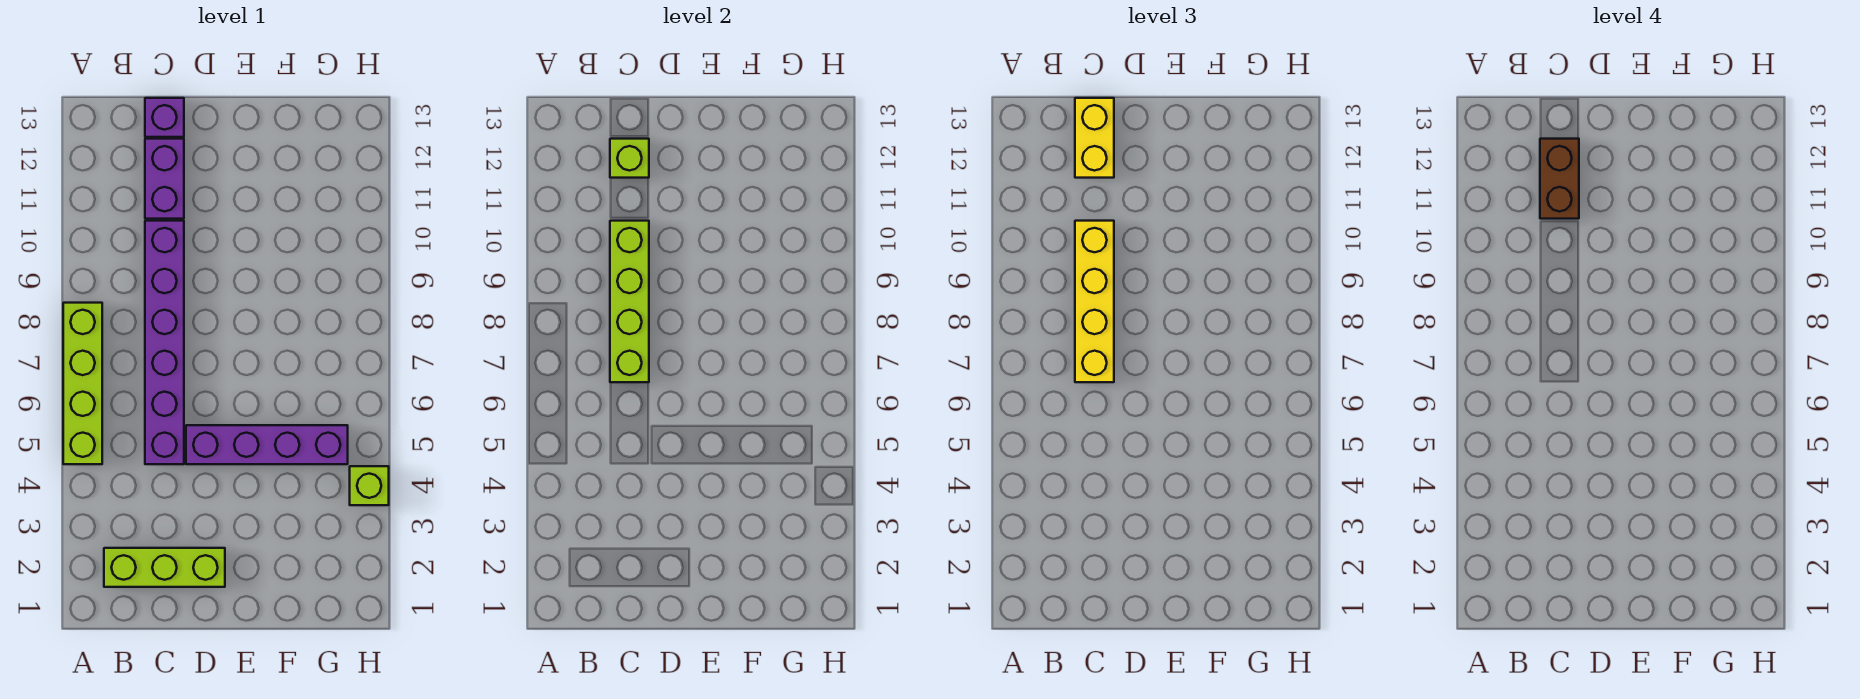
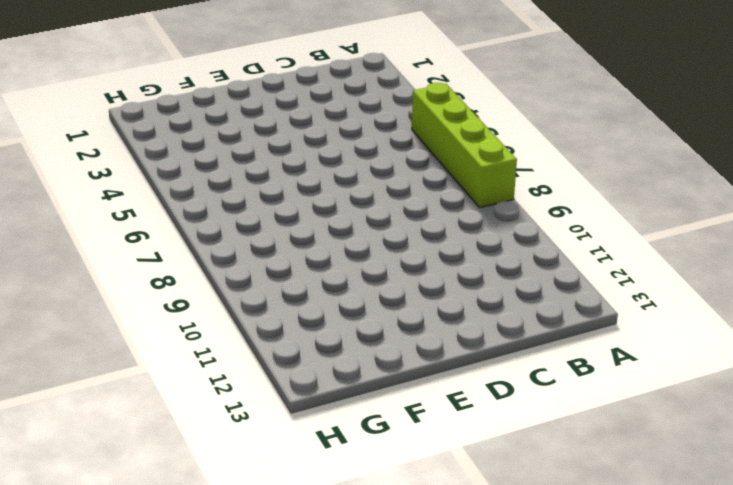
none -> lime 1x3 brick [104,548,225,587]
none -> purple 1x6 brick [145,221,184,464]
none -> purple 1x2 brick [145,139,184,219]

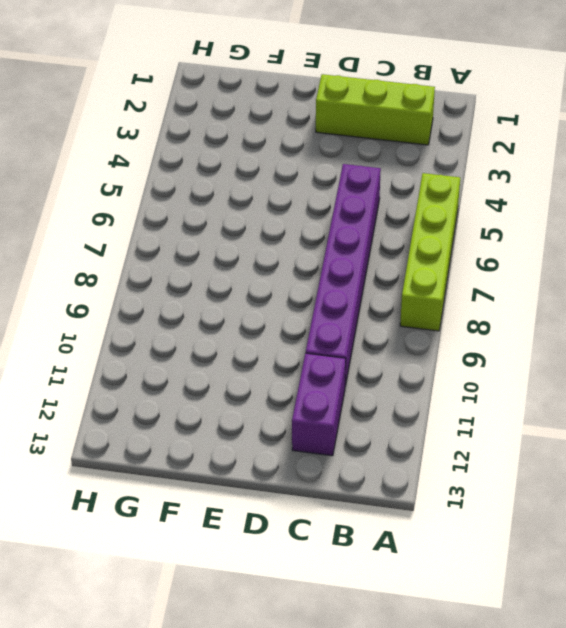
none -> purple 1x1 brick [145,98,184,137]
none -> purple 1x4 brick [186,425,348,464]
none -> lime 1x1 brick [350,466,389,505]

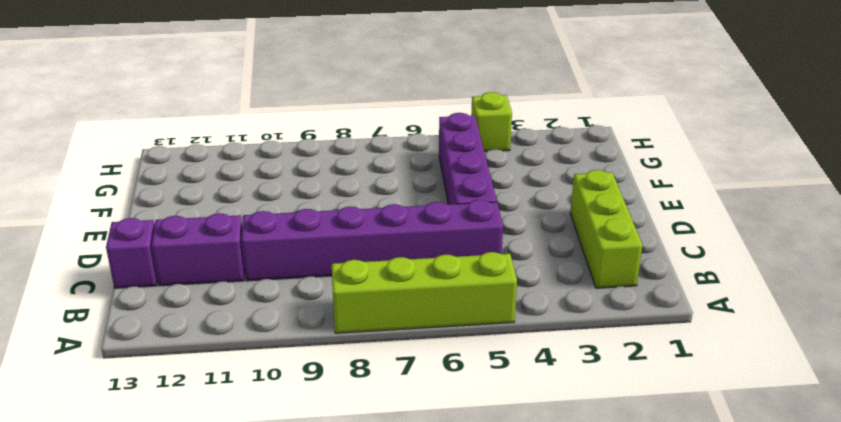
none -> lime 1x4 brick [610,221,649,382]
none -> lime 1x1 brick [610,139,649,178]
none -> yellow 1x4 brick [1075,221,1114,382]

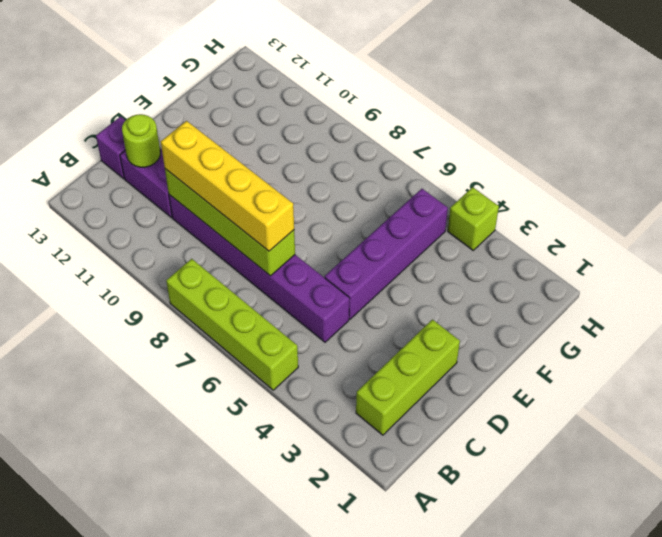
lime 1x1 round brick [122,114,160,167] -> lime 1x1 brick [610,139,649,178]
none -> yellow 1x2 brick [1075,98,1114,178]
none -> brown 1x2 brick [1540,139,1579,219]

